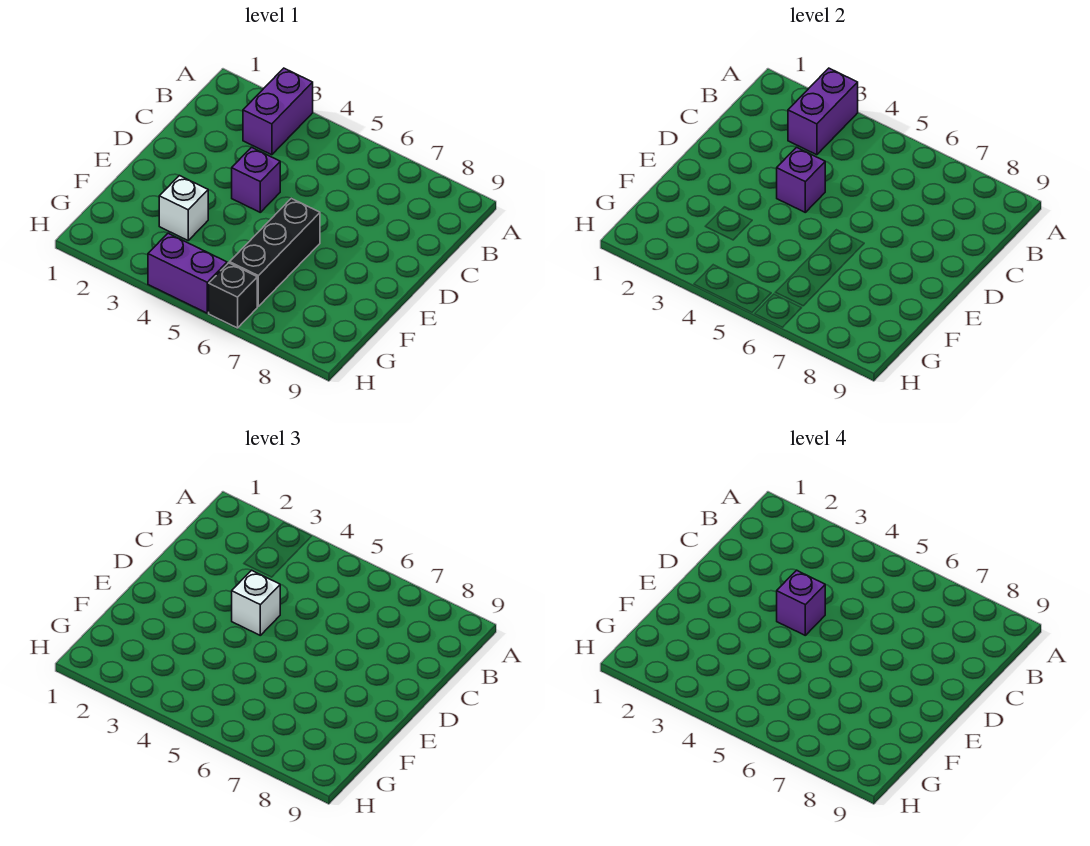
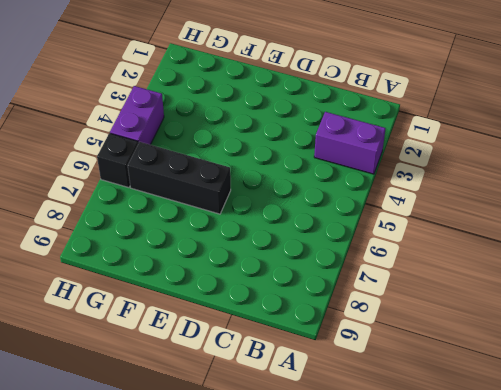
none -> purple 1x1 brick [232,147,280,212]
none -> white 1x1 brick [159,176,208,240]

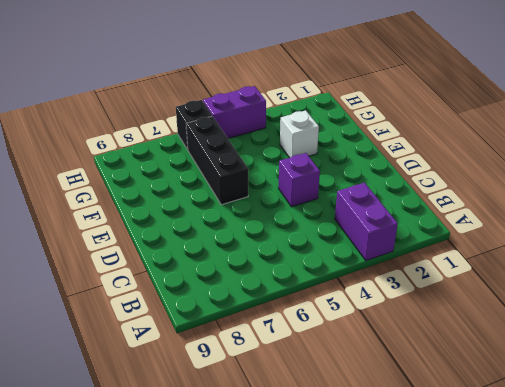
none -> purple 1x2 brick [788,68,858,155]
none -> purple 1x1 brick [777,147,825,212]

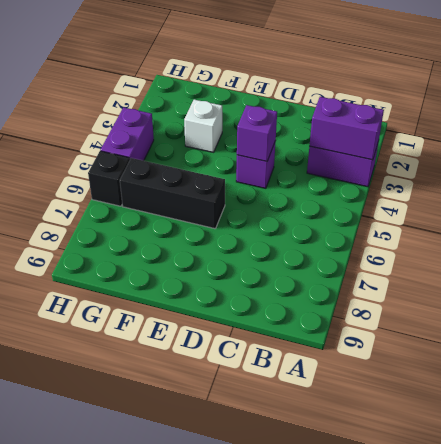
none -> white 1x1 brick [232,570,280,635]
none -> purple 1x1 brick [777,570,825,635]

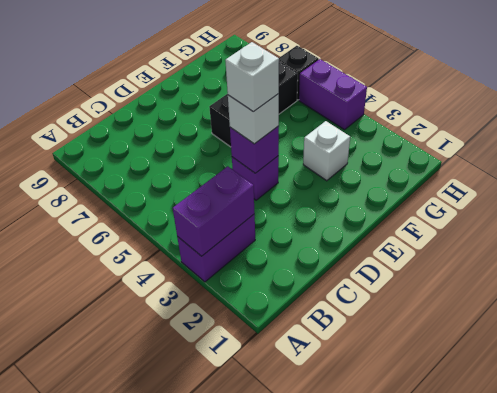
white 1x1 brick [225,42,279,112] -> purple 1x1 brick [777,570,825,635]

